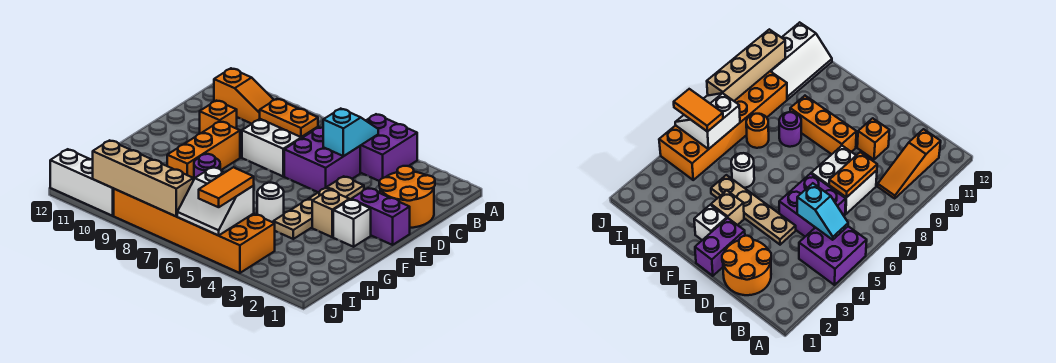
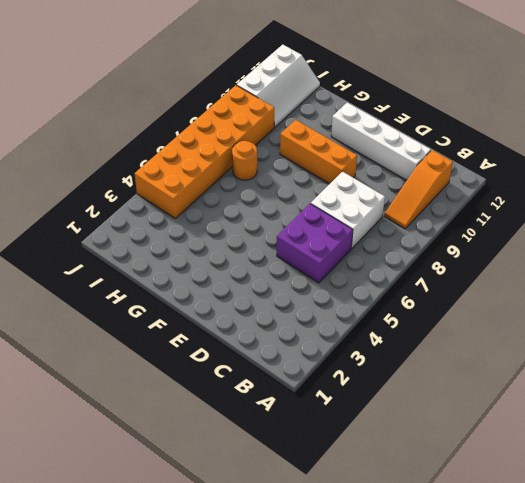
white 1x4 brick [331,102,431,180] -> none
none -> purple 2x2 brick [360,114,417,181]
none -> orange 2x2 round brick [379,166,435,228]
none -> tan 1x4 plate [273,176,364,239]

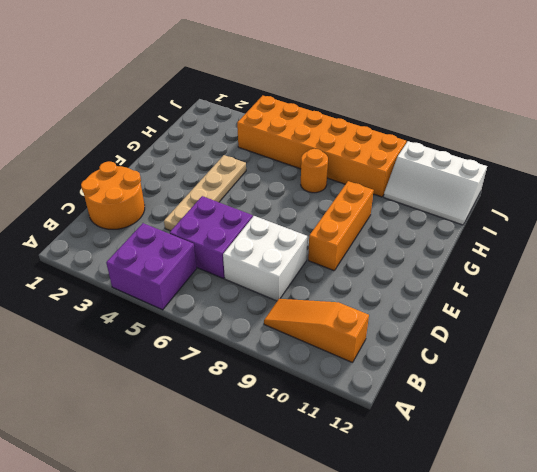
none -> orange 1x1 brick [200,101,237,134]
none -> purple 1x2 brick [351,188,410,245]
none -> white 1x1 brick [333,199,371,247]

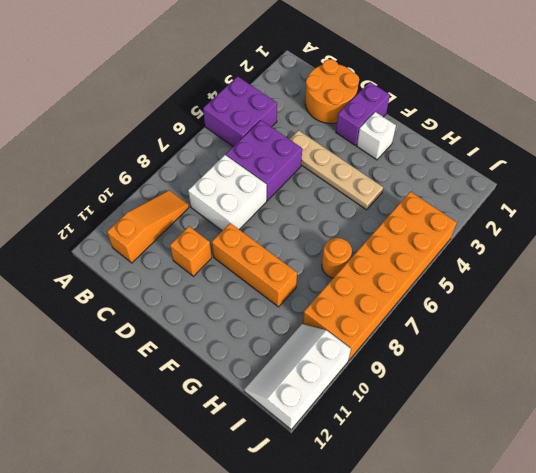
none -> tan 1x1 brick [312,190,349,237]
none -> white 1x1 round brick [257,183,284,222]
none -> purple 1x1 round brick [194,154,220,179]

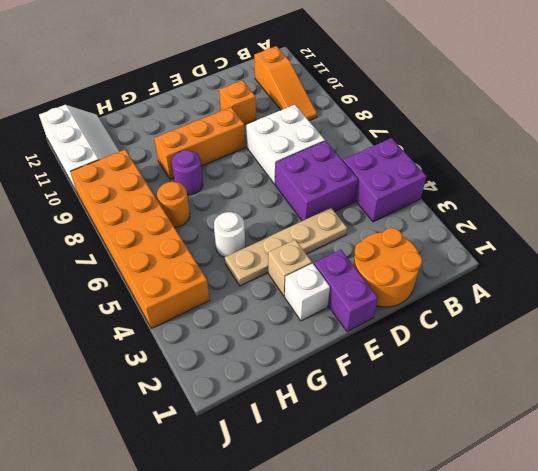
none -> cyan 1x2 slope [323,109,378,156]
none -> orange 1x2 plate [260,99,318,137]
none -> white 2x2 slope [177,167,254,236]

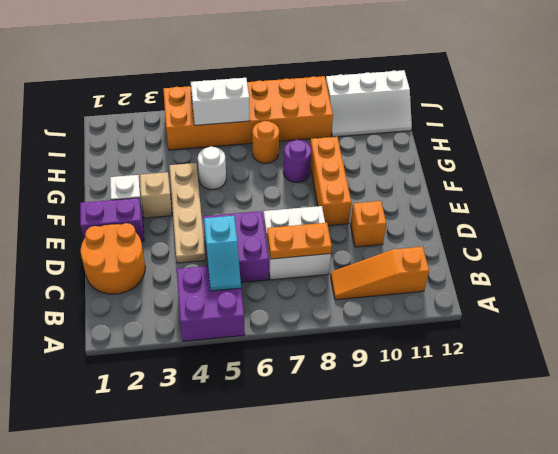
none -> tan 1x4 brick [93,140,193,216]
none -> orange 1x2 tile [199,167,254,207]

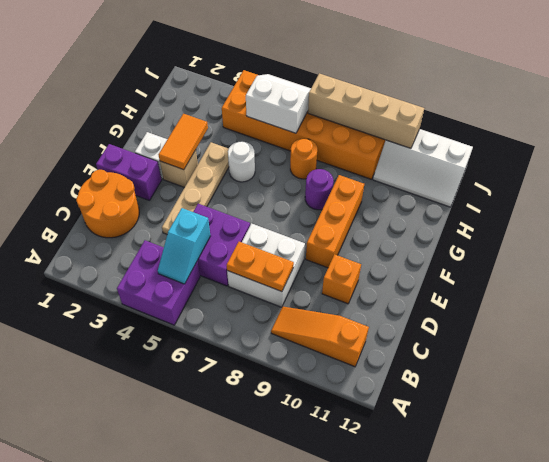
orange 1x2 tile [159,114,208,170] -> orange 1x2 tile moved to [199,167,254,207]

